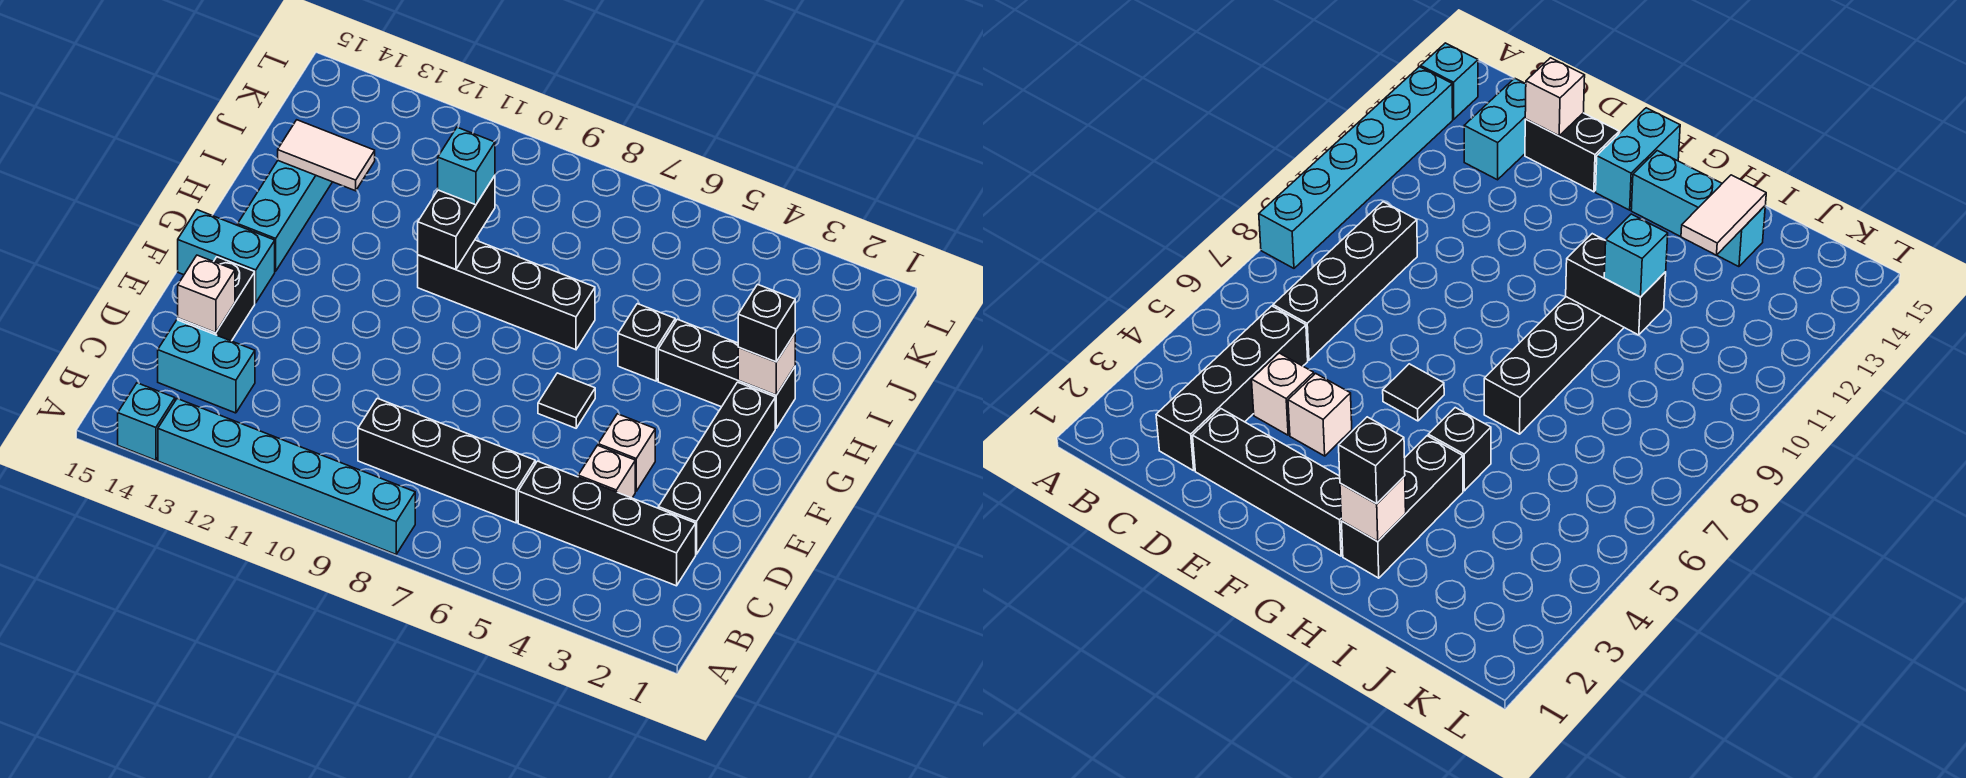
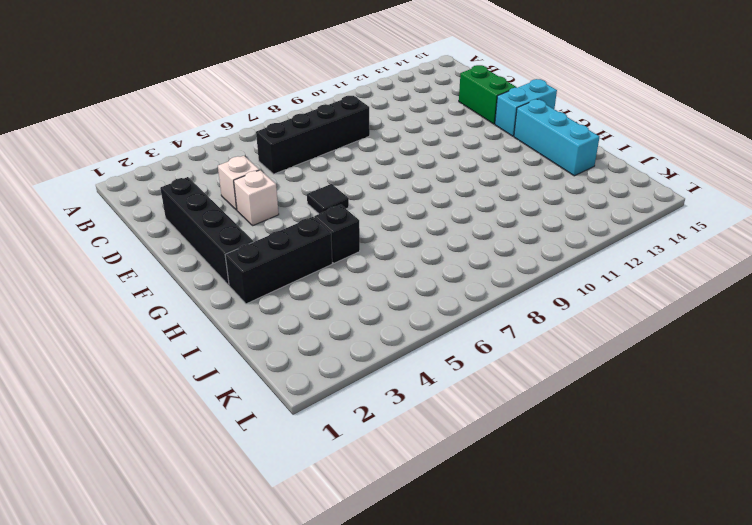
green 1x2 brick [459,65,517,124] -> black 1x2 brick [178,257,255,341]
none -> cyan 1x6 brick [158,399,415,554]
none -> cyan 1x1 brick [118,383,175,460]
none -> black 1x4 brick [518,461,696,586]

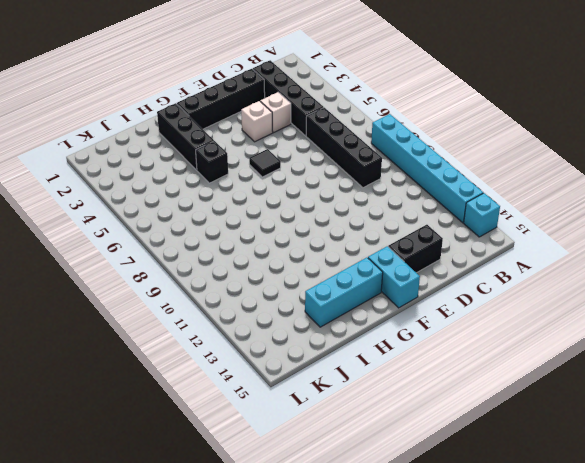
none -> cyan 1x2 brick [158,320,255,413]
none -> black 1x4 brick [418,240,595,350]
none -> white 1x1 brick [178,255,235,333]

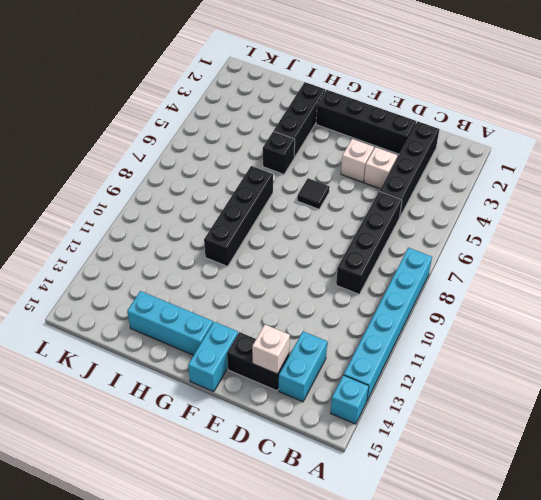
none -> white 1x1 brick [738,334,795,395]
none -> black 1x2 brick [418,176,495,270]
none -> white 1x2 tile [278,120,375,191]

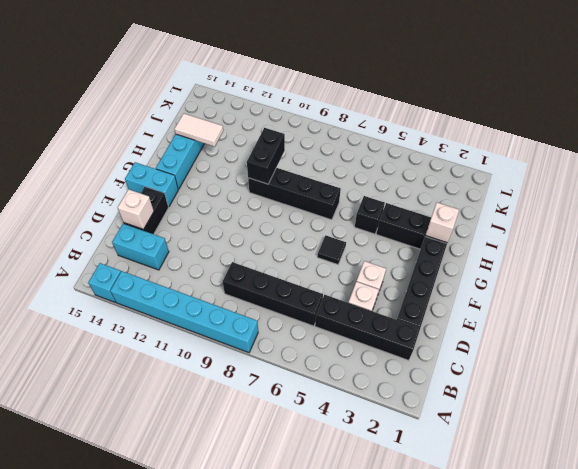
none -> black 1x1 brick [738,284,795,362]
none -> cyan 1x1 brick [438,127,495,205]

